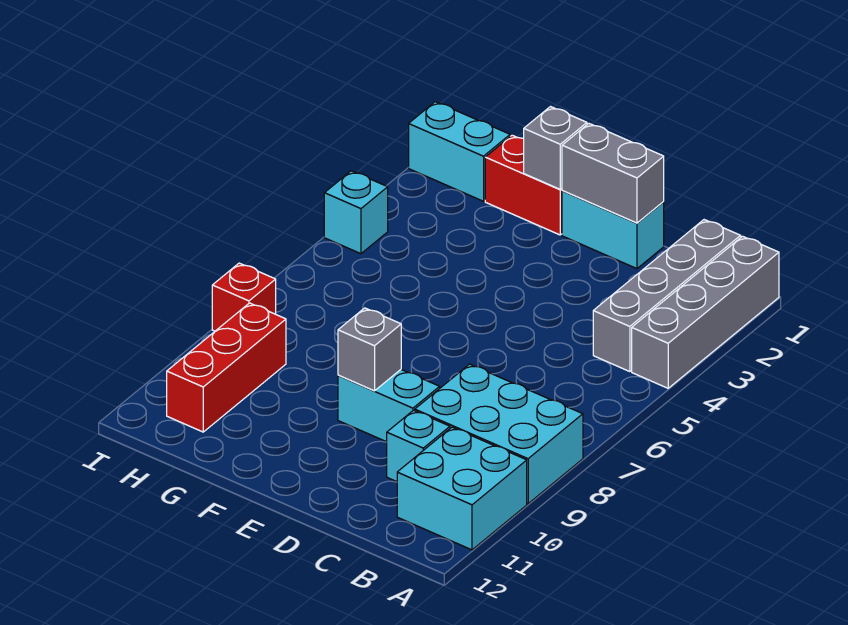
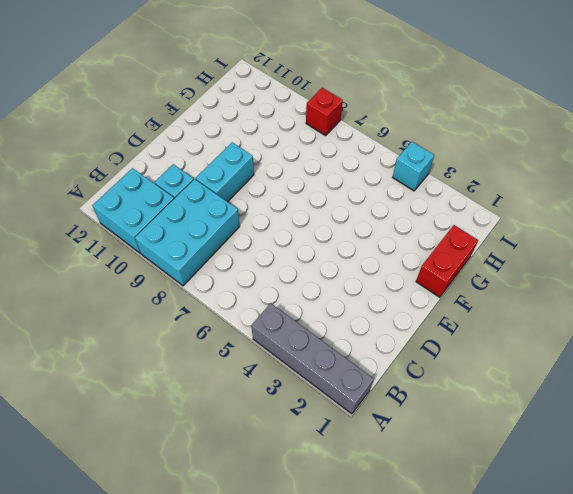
none -> grey 1x4 brick [593,220,741,372]
none -> cyan 1x2 brick [562,191,664,269]
none -> cyan 1x2 brick [409,102,510,201]

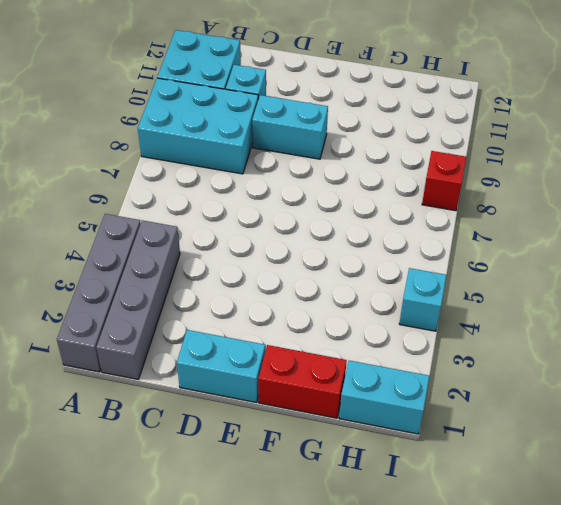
none -> red 1x3 brick [167,303,286,432]
none -> grey 1x2 brick [562,124,664,223]
none -> grey 1x1 brick [338,308,401,391]

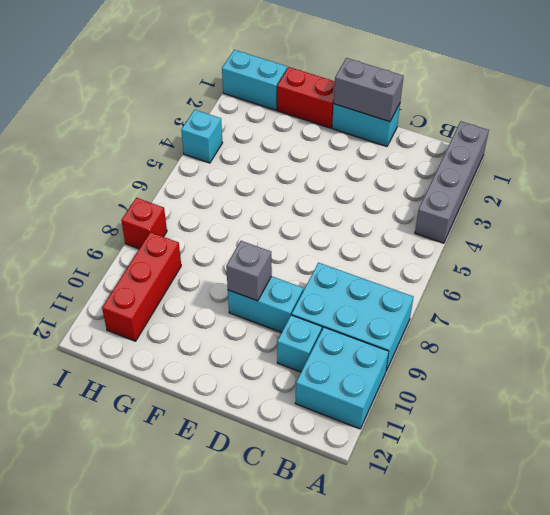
none -> grey 1x4 brick [593,220,741,372]
none -> grey 1x1 brick [524,107,587,189]

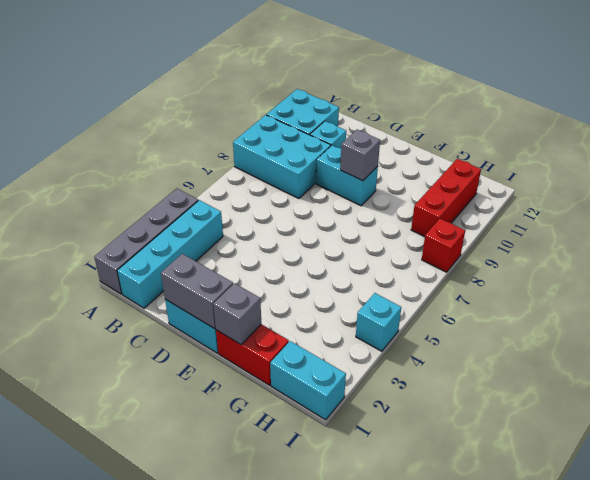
cyan 1x4 brick [117,200,223,308] -> grey 1x4 brick [593,220,741,372]

